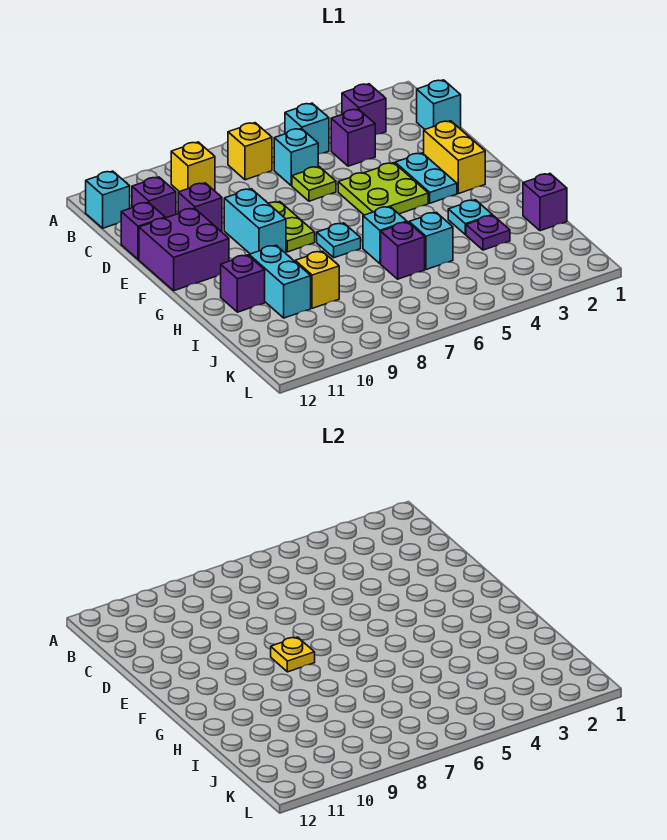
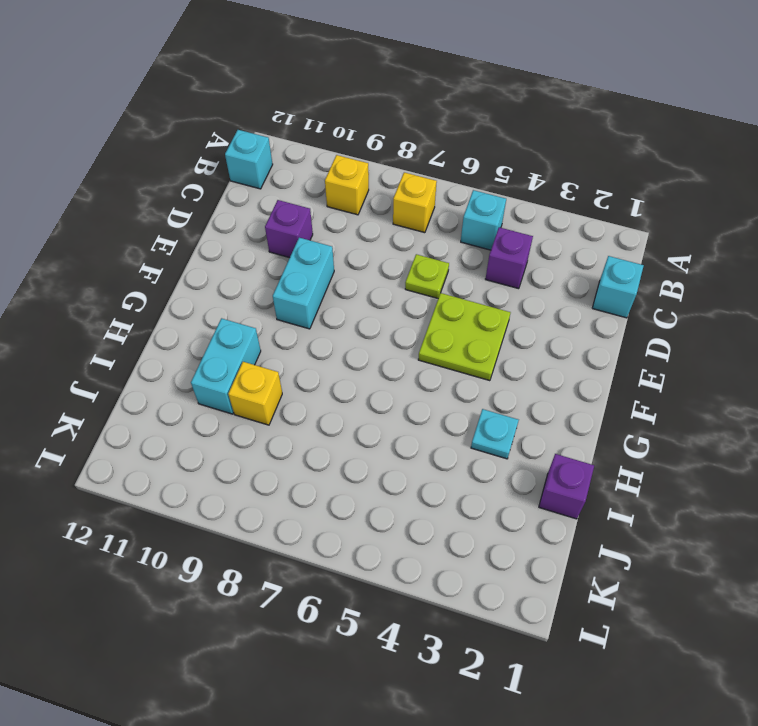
none -> purple 1x1 brick [342,84,386,135]
none -> cyan 1x1 brick [274,128,318,186]
none -> purple 1x1 brick [132,177,176,218]

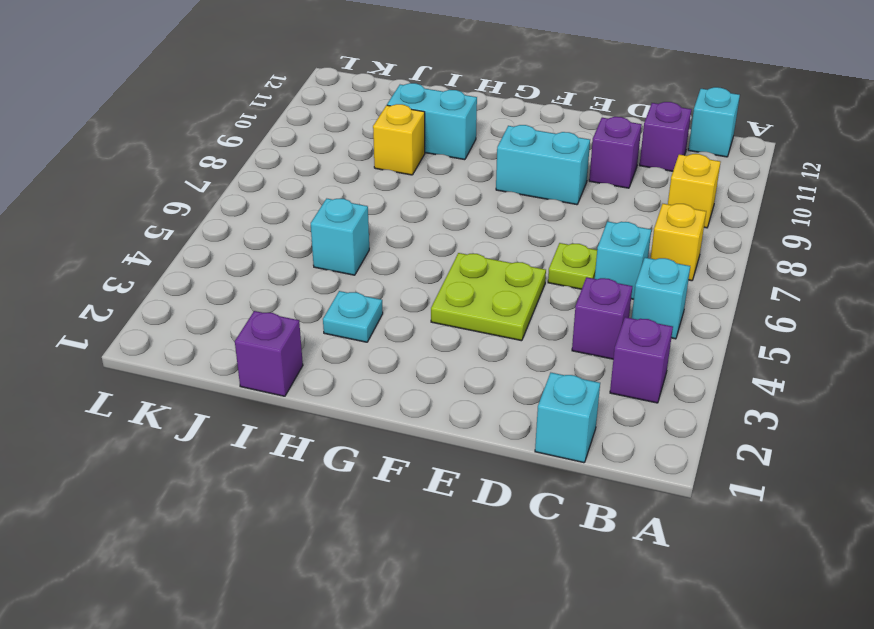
none -> purple 1x1 brick [121,202,165,260]
none -> yellow 1x2 brick [424,121,485,194]
none -> cyan 1x2 plate [395,153,457,203]

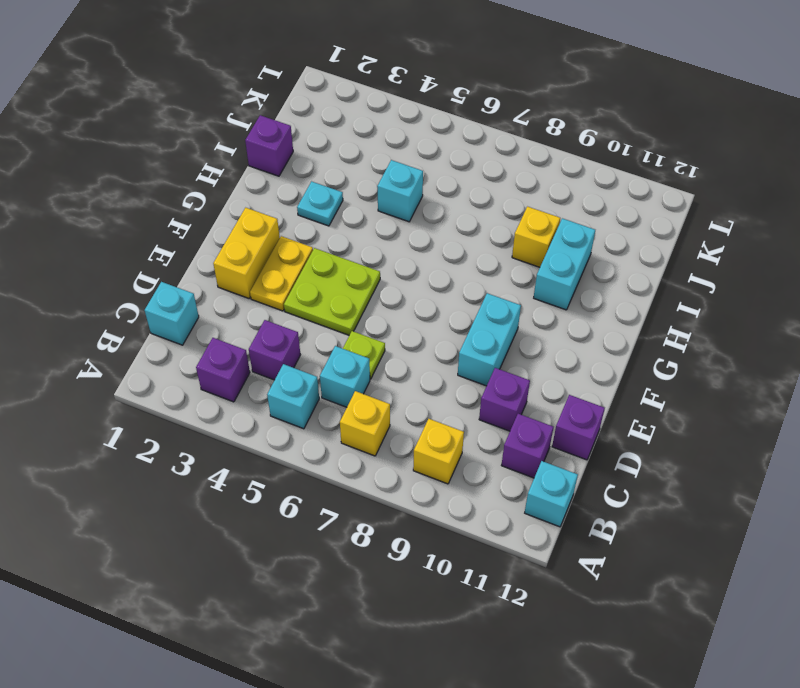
yellow 1x2 plate [250,236,313,311] -> cyan 1x2 plate [395,153,457,203]
none -> lime 1x2 plate [268,202,315,252]
none -> purple 2x2 brick [139,208,229,291]
none -> cyan 1x1 plate [317,223,361,258]

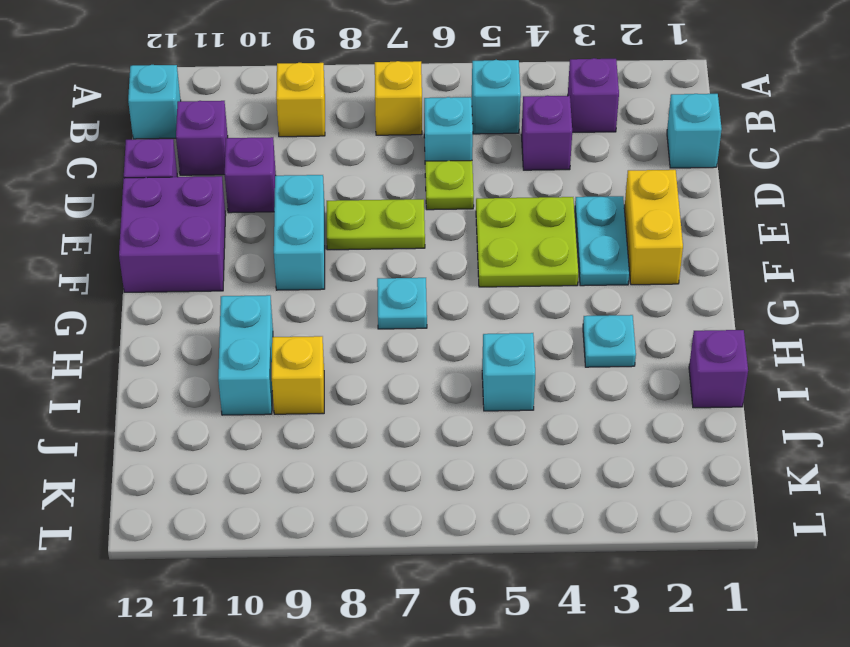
lime 1x2 plate [327,199,425,250] -> lime 1x2 plate turned to [268,202,315,252]
none -> cyan 1x1 brick [363,206,407,264]
none -> purple 1x1 brick [221,255,265,312]
none -> purple 1x1 plate [466,215,510,250]

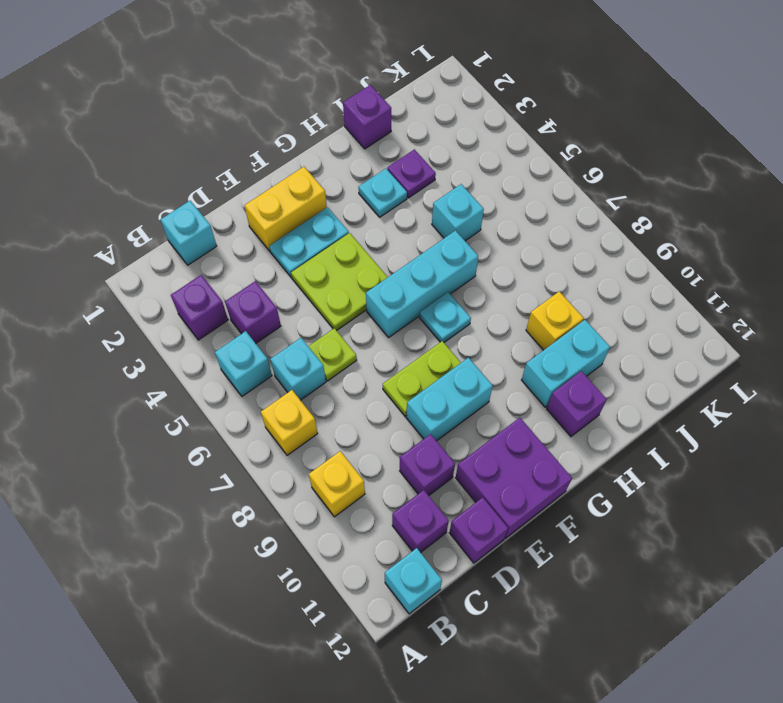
cyan 1x3 brick [366,230,478,337] -> cyan 1x1 brick [363,206,407,264]
none -> purple 1x1 brick [381,222,425,279]
none -> yellow 1x1 plate [271,637,315,672]

